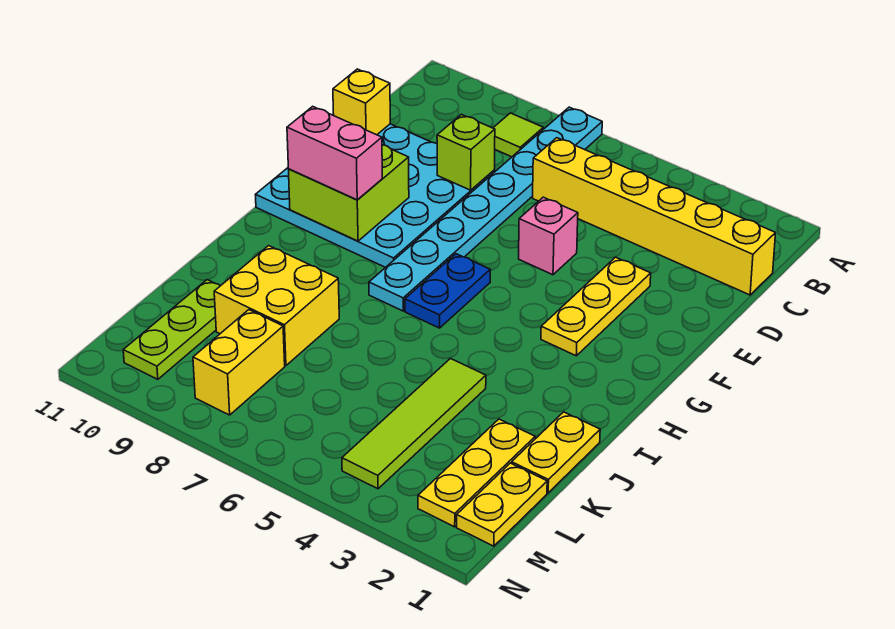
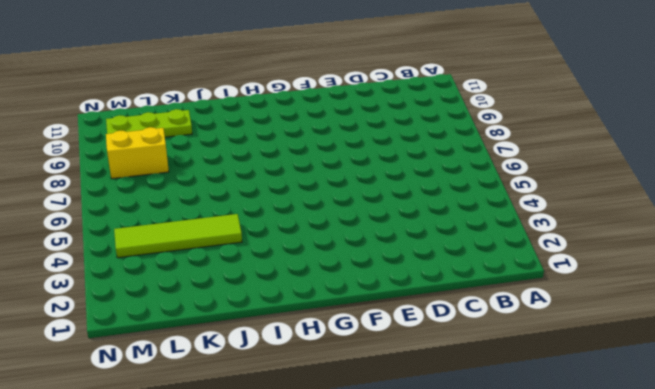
none -> cyan 1x8 plate [369,107,602,311]
none -> lime 1x1 tile [493,113,543,157]
none -> yellow 1x6 brick [533,138,776,295]

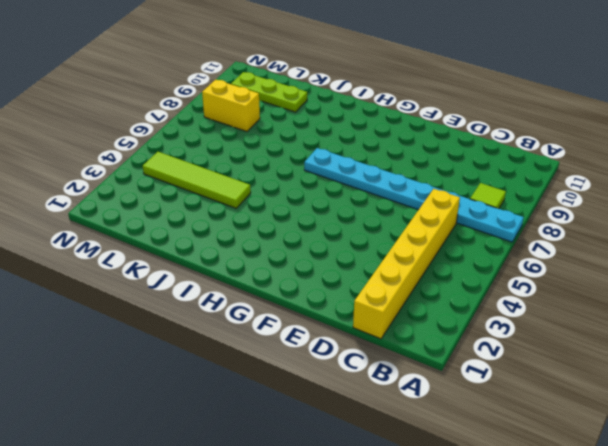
none -> cyan 4x4 plate [255,124,494,267]
none -> yellow 1x3 plate [541,257,651,356]
none -> pink 1x1 brick [519,197,578,275]

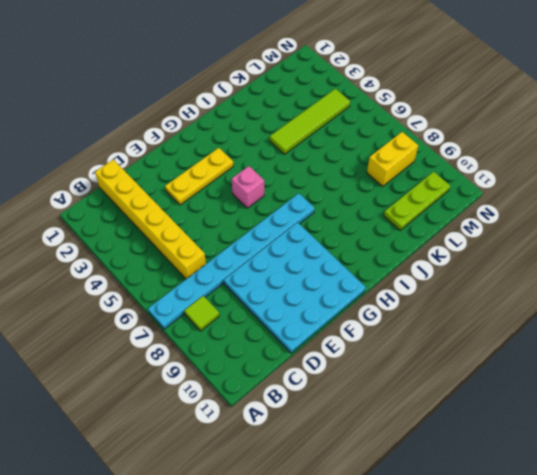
pink 1x1 brick [232,166,264,208] -> pink 1x1 brick moved to [519,197,578,275]
none -> blue 1x2 plate [405,254,490,328]
none -> yellow 1x2 plate [512,412,600,493]
none -> yellow 2x2 brick [214,246,339,366]

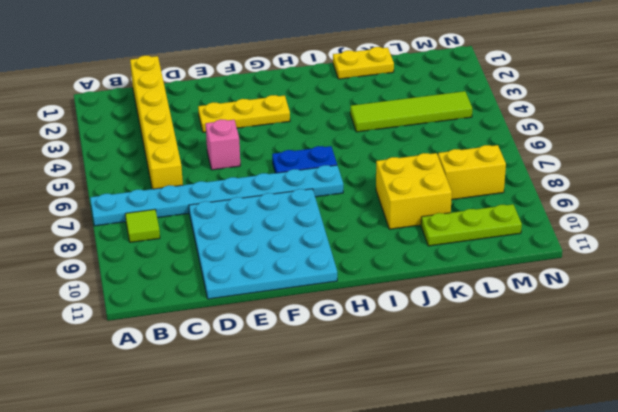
none -> yellow 1x3 plate [418,419,535,527]
none -> yellow 1x2 plate [457,463,547,546]
none -> lime 1x1 brick [437,114,495,190]

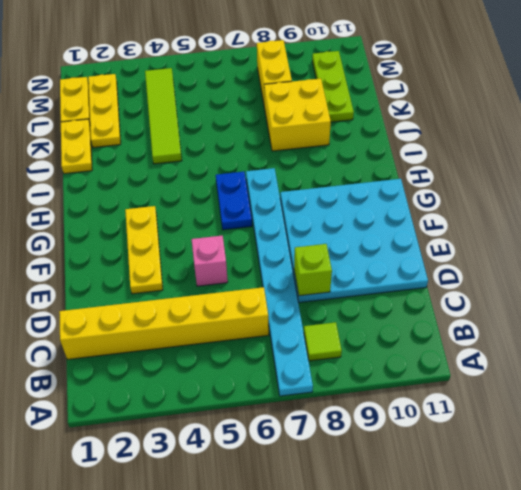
none -> yellow 1x1 brick [333,69,390,135]
none -> lime 2x2 brick [288,145,409,241]
none -> pink 1x2 brick [287,106,382,200]

